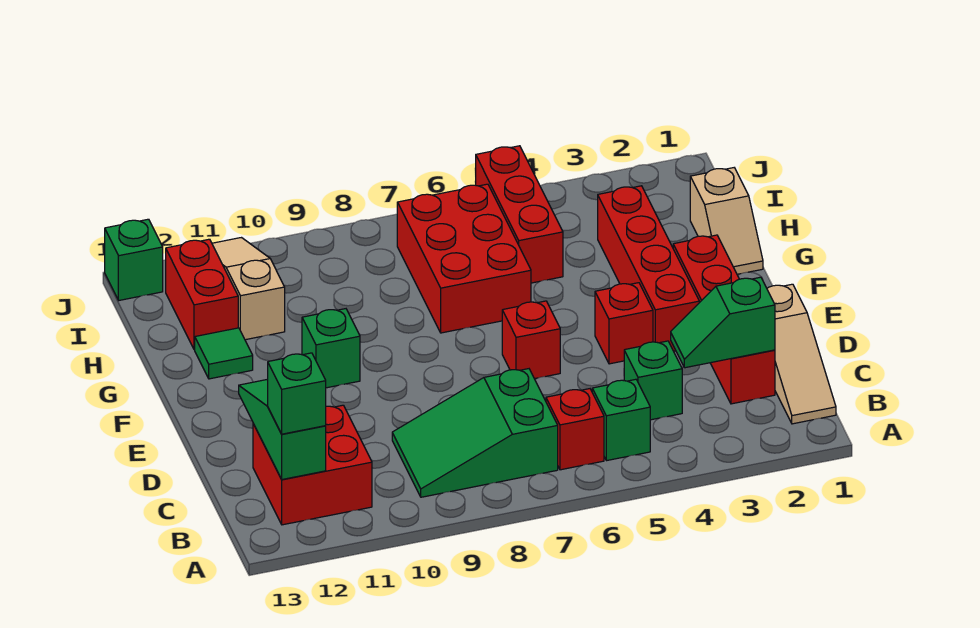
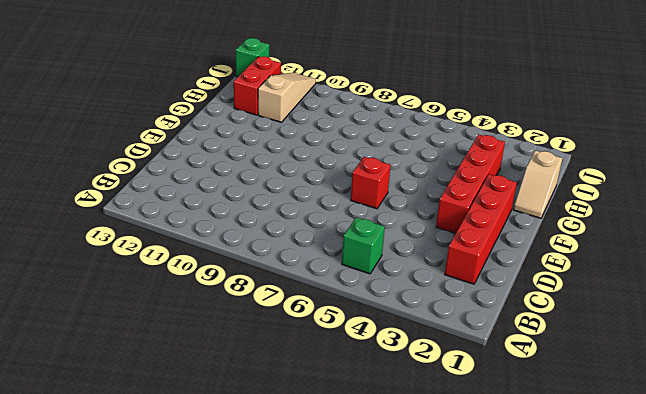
none -> tan 1x3 slope [767,284,836,424]
none -> red 1x1 brick [546,389,604,470]
none -> green 2x3 slope [392,369,558,497]

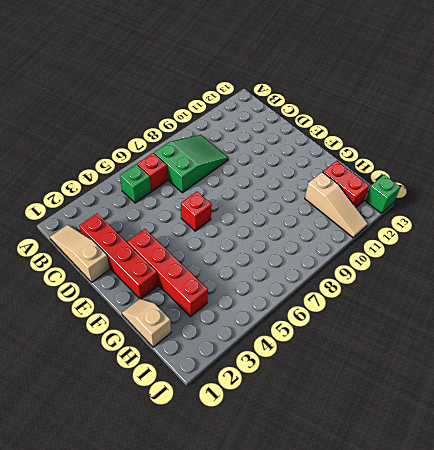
none -> red 2x2 brick [253,405,372,525]
none -> green 1x1 brick [624,341,682,420]
none -> red 1x1 brick [595,283,653,364]

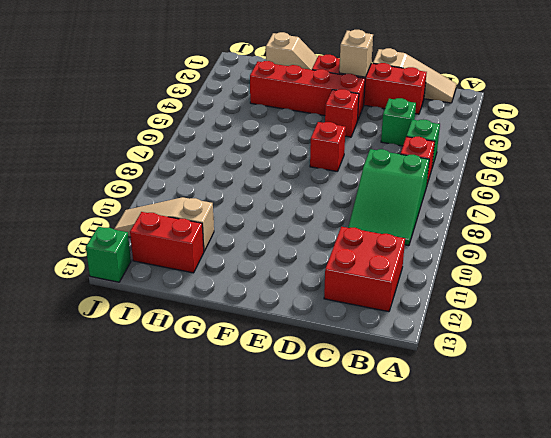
tan 1x1 brick [339,30,373,77] -> none
none -> green 1x1 brick [302,309,360,388]
none -> red 2x3 brick [397,184,531,333]
none -> green 1x1 tile [195,328,253,379]

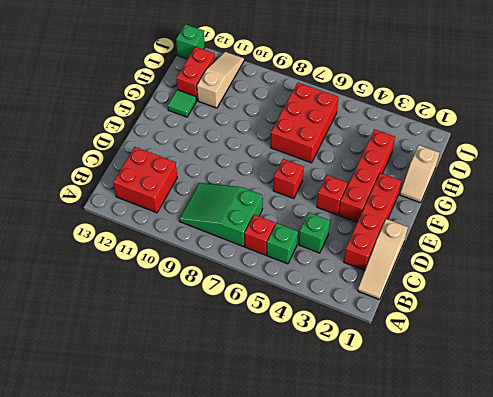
none -> green 1x1 brick [302,309,360,388]
none -> red 1x3 brick [476,146,563,283]
none -> green 1x3 slope [239,379,326,479]

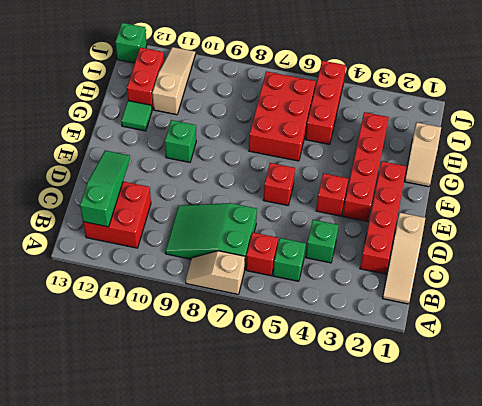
tan 1x2 slope [186,251,245,294] -> none
none -> green 1x2 slope [671,277,775,368]
none -> green 1x1 brick [268,353,326,434]

